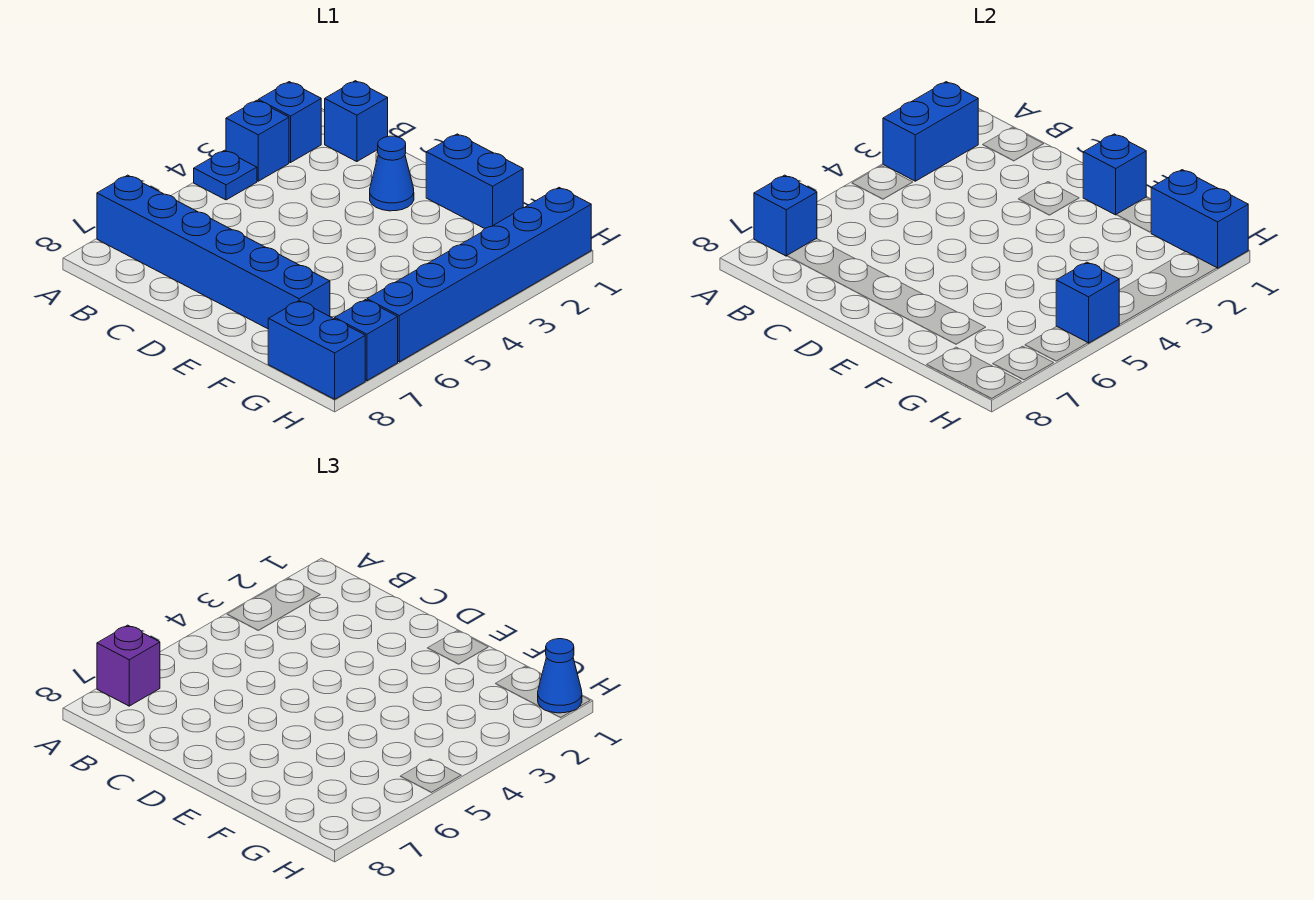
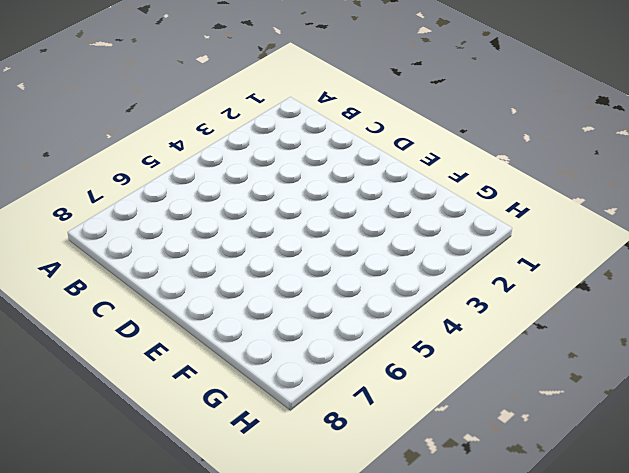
none -> blue 1x1 brick [258,82,321,162]
none -> blue 1x1 brick [226,100,289,181]
none -> blue 1x1 plate [194,150,257,200]

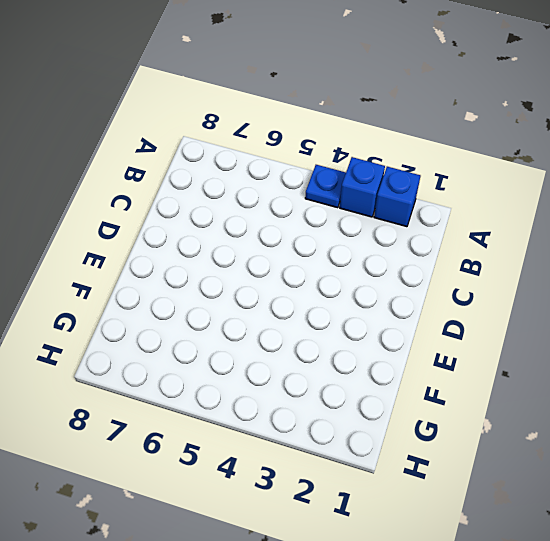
none -> blue 1x6 brick [97,175,330,329]
none -> blue 1x1 brick [325,81,388,162]
none -> blue 1x1 cone [370,136,414,211]

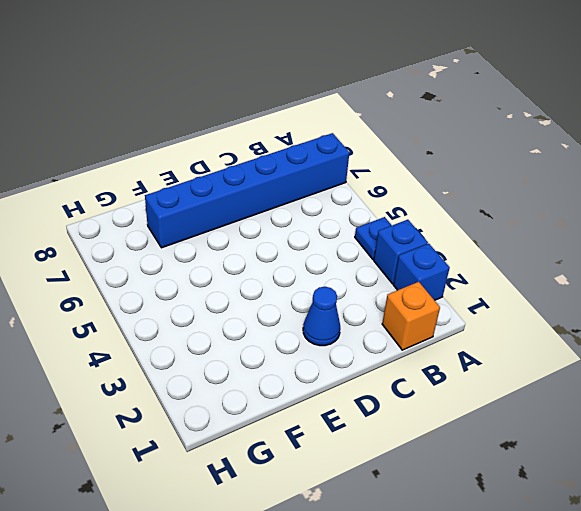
orange 1x1 brick [382,282,440,350] -> blue 1x1 brick [325,81,388,162]
none -> blue 1x2 brick [426,134,523,229]
none -> blue 1x2 brick [268,301,365,399]
none -> blue 1x6 brick [367,188,591,362]

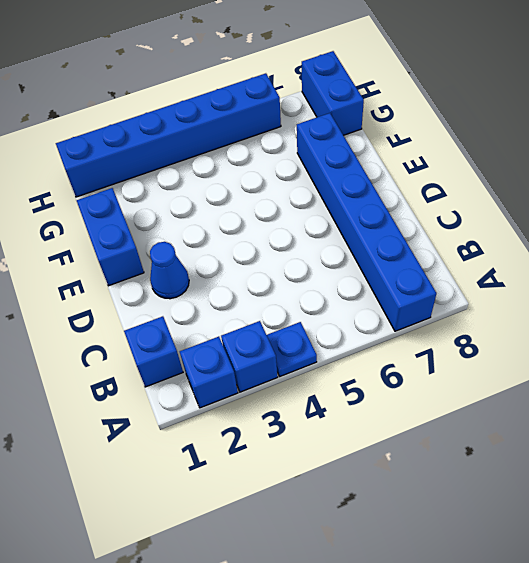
none -> blue 1x1 brick [335,300,398,381]
none -> blue 1x2 brick [883,82,978,181]
none -> blue 1x1 brick [754,175,817,256]

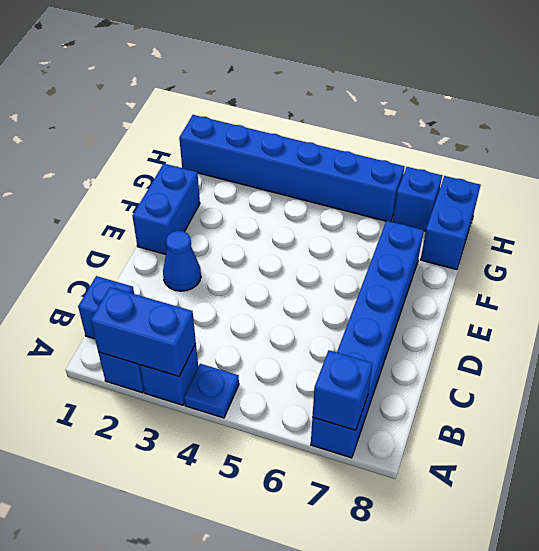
none -> blue 1x1 brick [1083,134,1146,215]
none -> blue 1x2 brick [1151,170,1248,268]
none -> blue 1x1 brick [1056,262,1120,343]

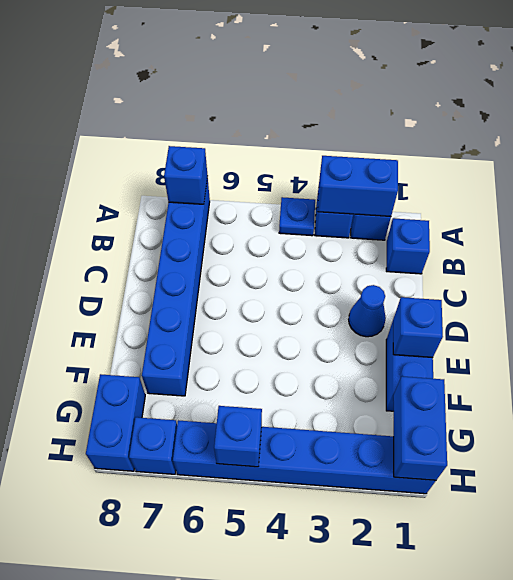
none -> purple 1x1 brick [97,625,160,706]
none -> blue 1x1 cone [538,639,582,713]

